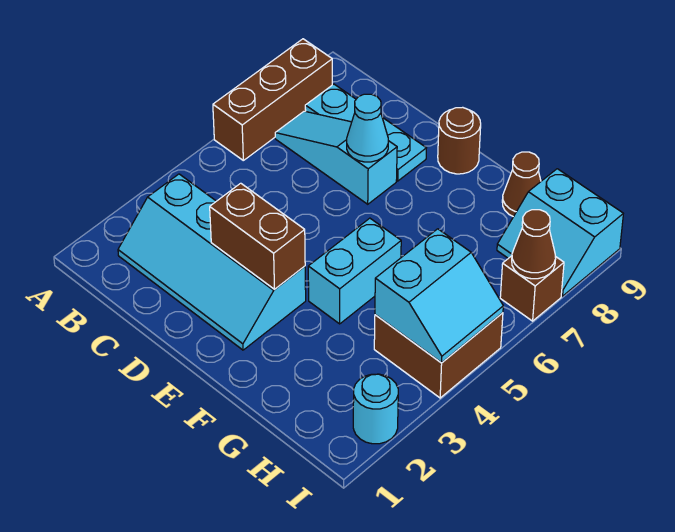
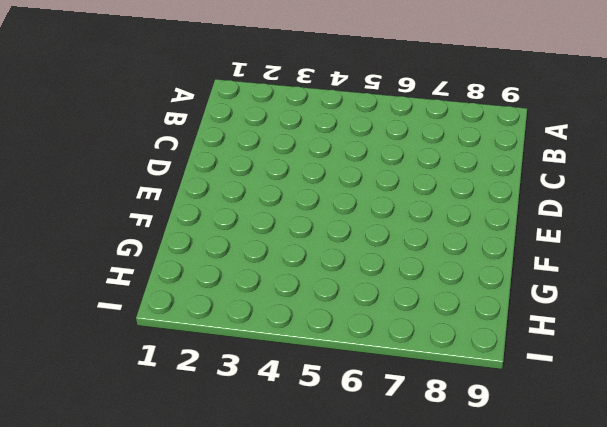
none -> brown 1x3 brick [213,39,332,160]
none -> cyan 2x4 slope [118,174,306,350]
none -> cyan 1x3 slope [275,111,397,204]

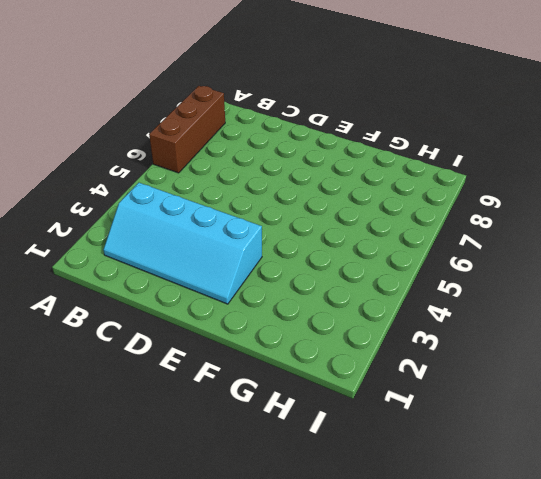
none -> cyan 1x3 slope [275,111,397,204]
none -> cyan 1x3 plate [305,84,426,181]
none -> brown 1x1 round brick [438,107,481,174]

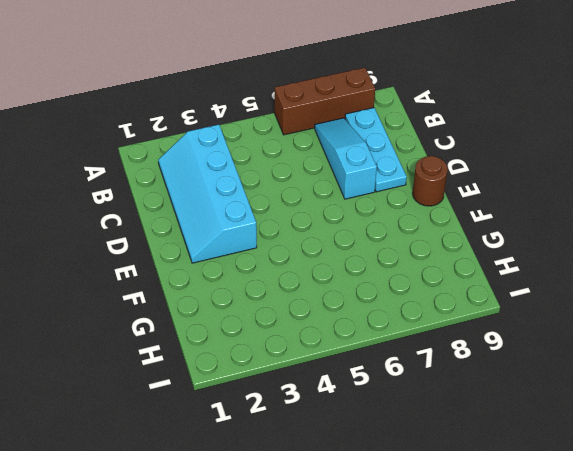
none -> cyan 1x2 brick [308,218,401,324]
none -> brown 1x1 cone [502,152,541,217]
none -> brown 2x2 brick [374,313,503,398]

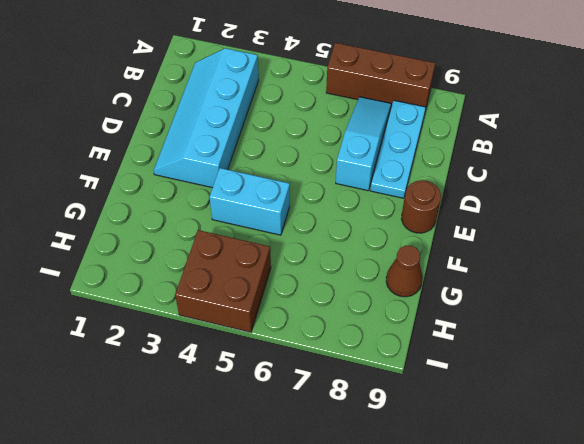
none -> cyan 2x2 slope [497,169,623,296]
none -> cyan 1x1 round brick [353,374,398,444]
none -> brown 1x1 brick [500,256,564,321]

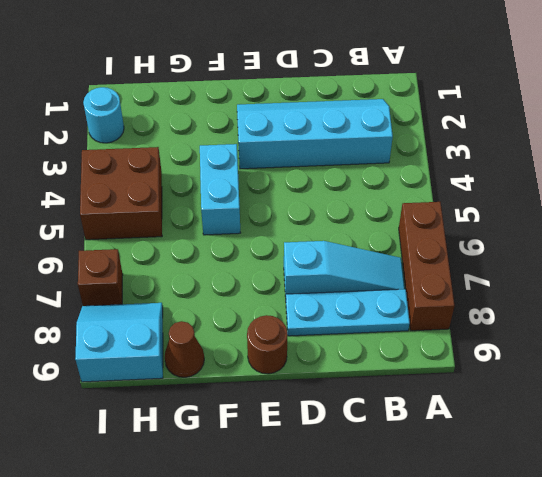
none -> brown 1x2 brick [210,183,305,289]
none -> cyan 1x1 cone [347,94,388,162]
none -> cyan 2x2 slope [375,229,503,363]

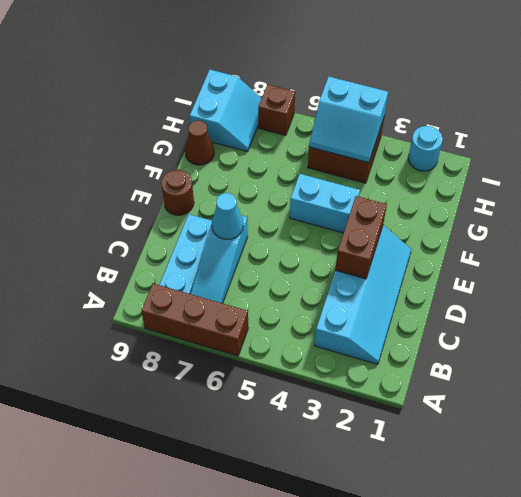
cyan 2x2 slope [309,76,388,163] -> cyan 2x2 slope turned to [375,229,503,363]
none -> brown 1x1 cone [512,210,556,279]

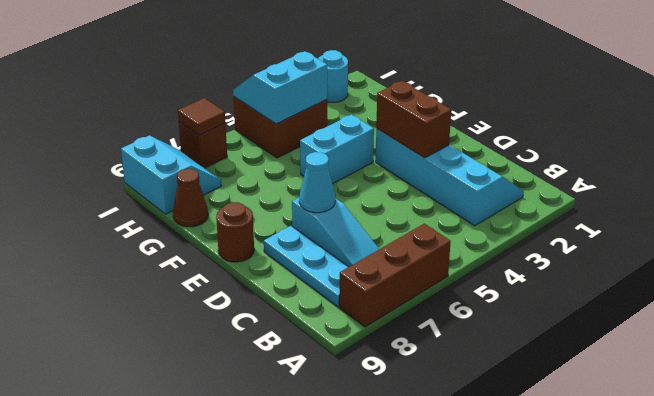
brown 1x1 tile [178,98,225,135] -> brown 1x1 cone [512,210,556,279]

